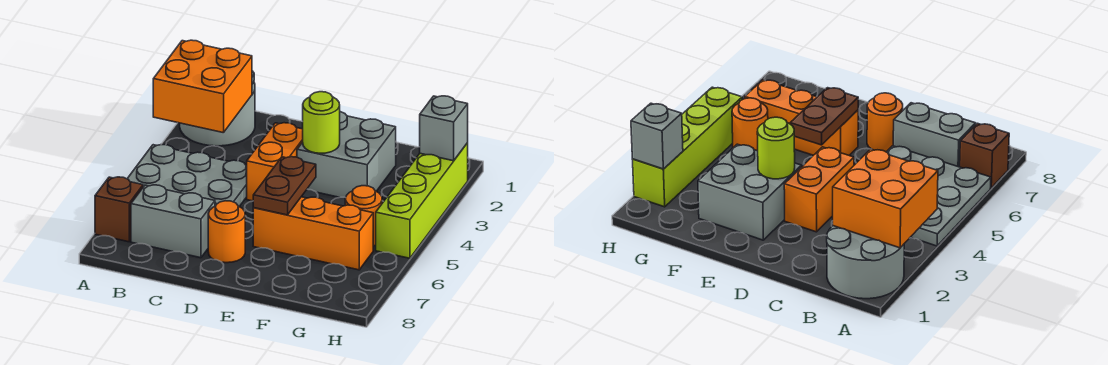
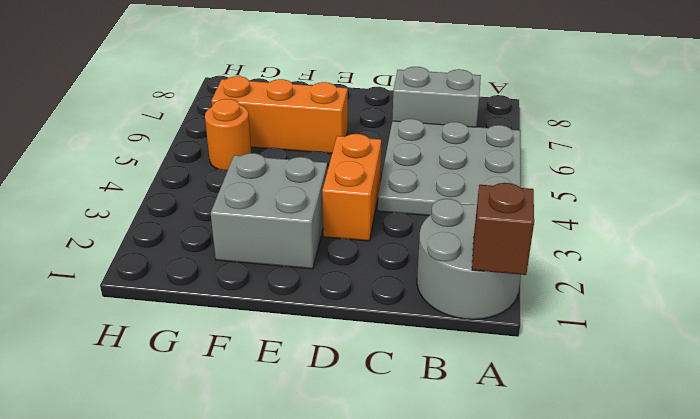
brown 1x1 brick [472,183,534,275] -> brown 1x1 brick moved to [95,177,143,242]
none -> orange 1x1 round brick [208,201,245,263]
none -> lime 1x4 brick [376,143,468,258]
none -> orange 2x2 brick [153,40,252,133]

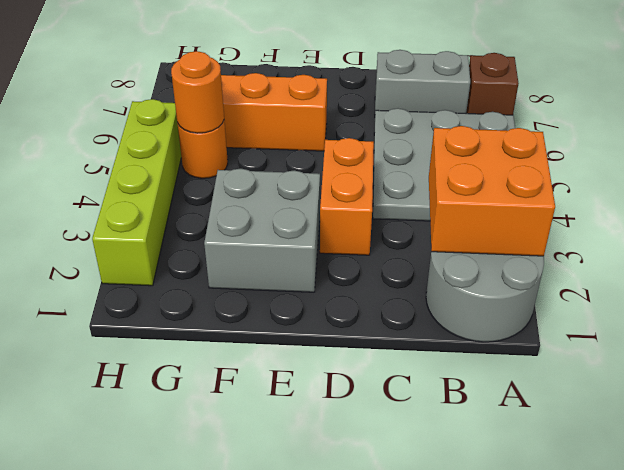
orange 1x1 round brick [171,51,224,133] -> orange 1x1 round brick moved to [208,201,245,263]
none -> lime 1x1 round brick [303,92,340,153]
none -> brown 1x2 plate [253,157,316,215]
none -> grey 1x1 brick [420,96,468,161]

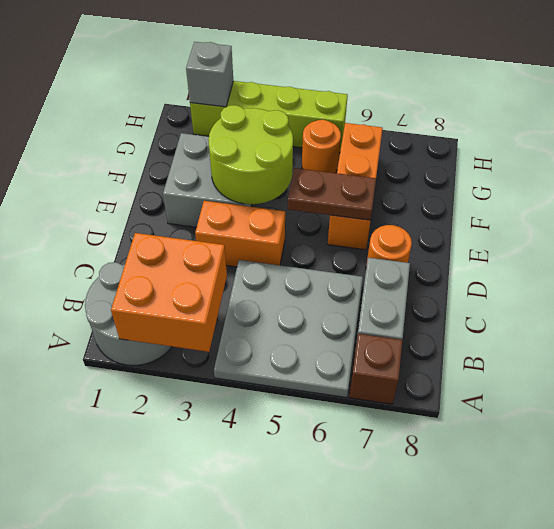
lime 2x2 round brick [208,105,293,204] -> lime 1x1 round brick [303,92,340,153]

